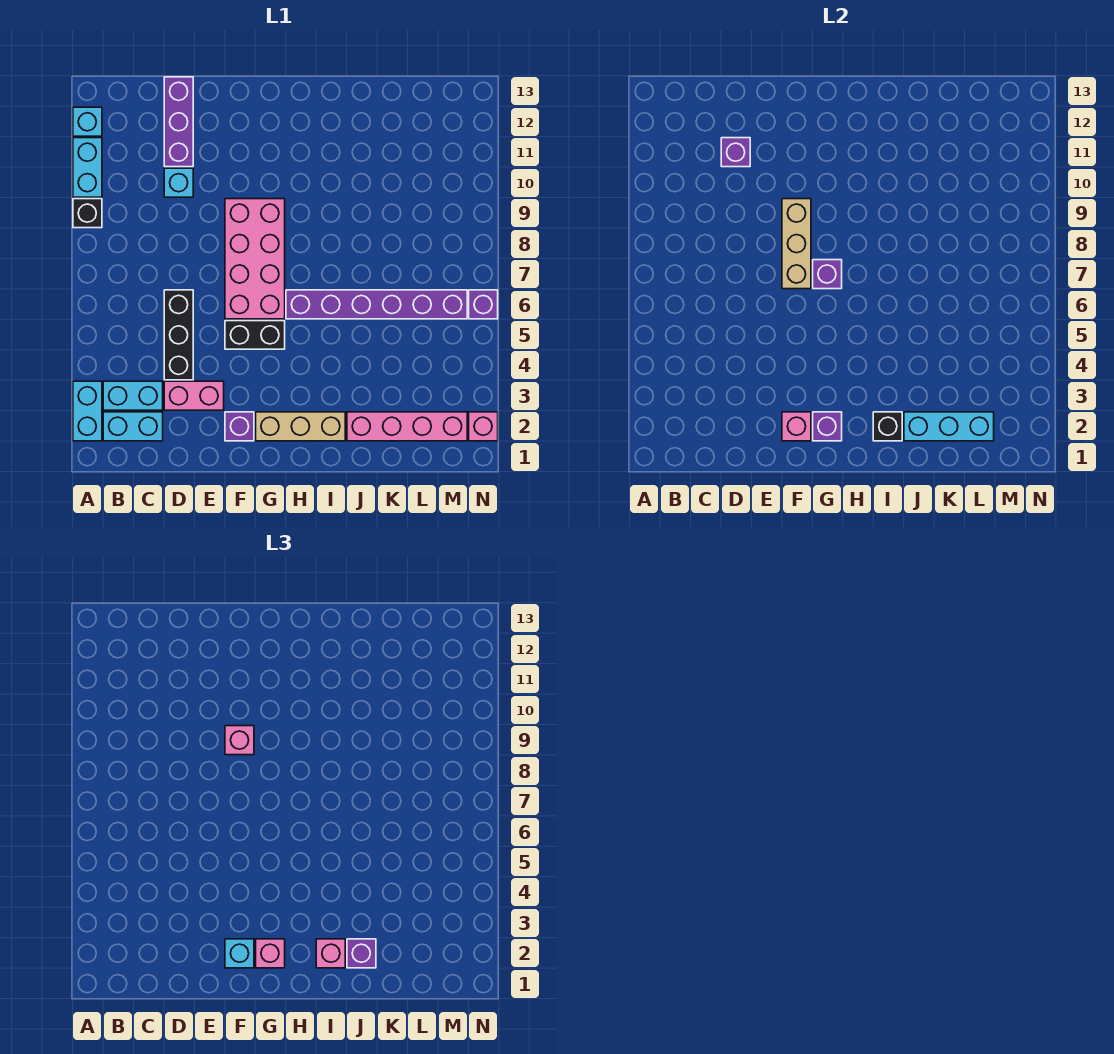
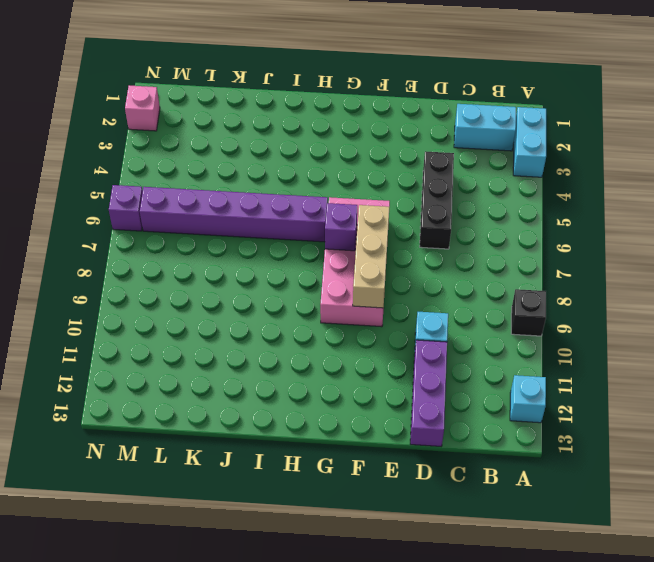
none -> cyan 1x2 brick [73,138,102,197]
none -> cyan 1x2 brick [103,381,163,410]
none -> pink 1x2 brick [164,381,224,410]
none -> purple 1x1 brick [225,412,254,441]

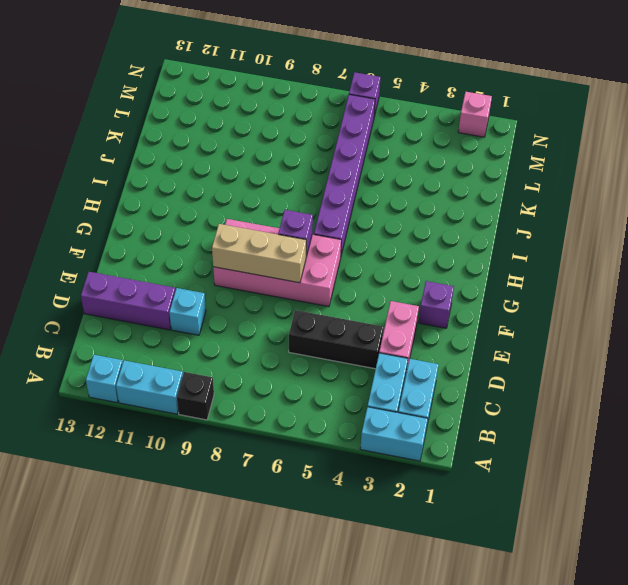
none -> black 1x2 brick [225,321,285,349]
none -> tan 1x3 brick [256,412,345,441]
none -> pink 1x4 brick [347,412,467,441]
none -> purple 1x1 brick [721,138,750,167]

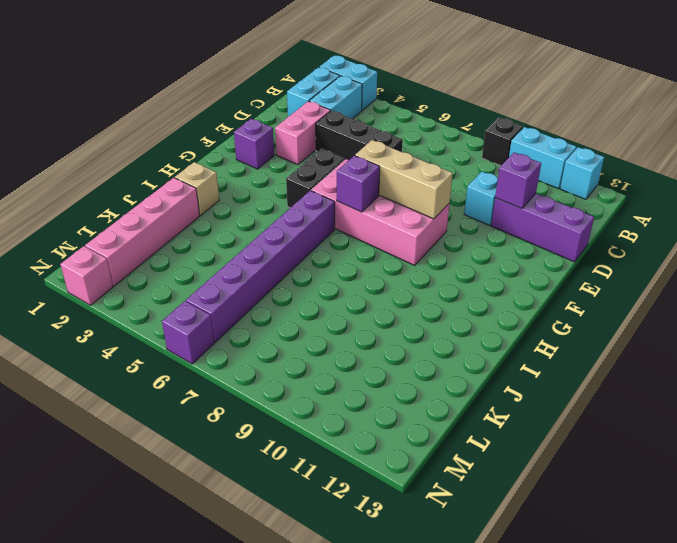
tan 1x1 brick [175,162,219,215] -> tan 1x3 brick [256,412,345,441]
none -> pink 1x1 brick [782,412,811,441]
none -> purple 1x1 brick [813,412,842,441]
none -> black 1x1 brick [873,412,902,441]
none -> cyan 1x3 brick [904,412,994,441]

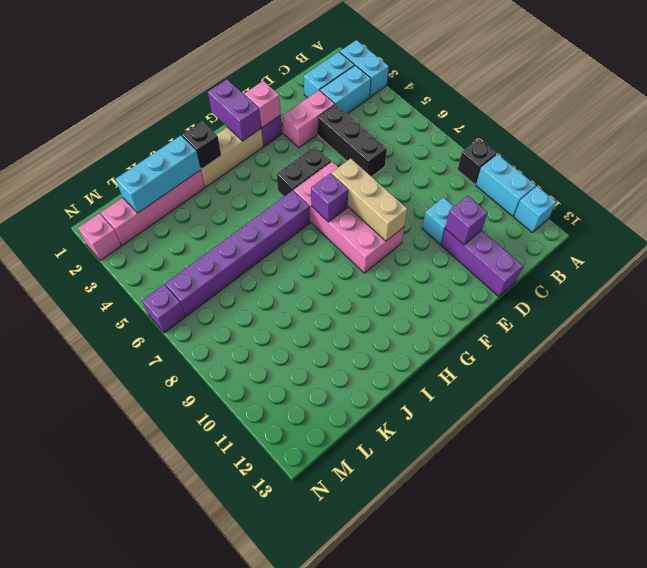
purple 1x2 brick [208,79,261,141] -> purple 1x1 brick [813,412,842,441]
none -> cyan 1x1 brick [225,939,254,968]
none -> pink 1x1 brick [225,726,254,755]
none -> pink 1x1 brick [256,939,285,968]
none -> pink 1x1 brick [316,939,345,968]

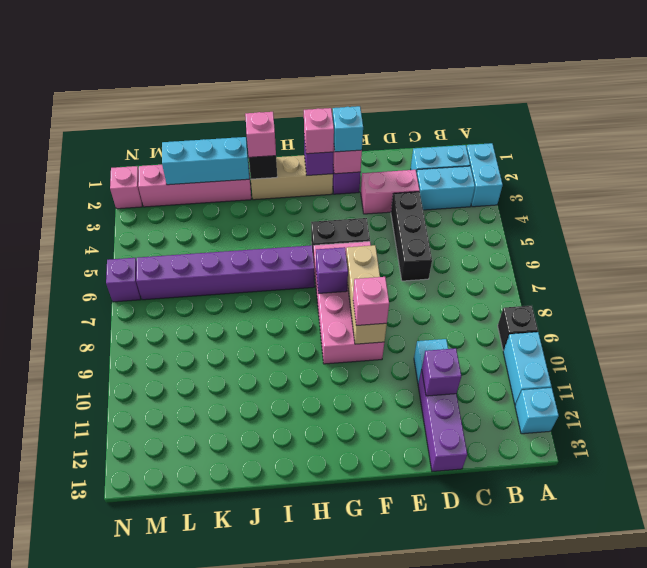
none -> purple 1x1 brick [347,939,376,968]

